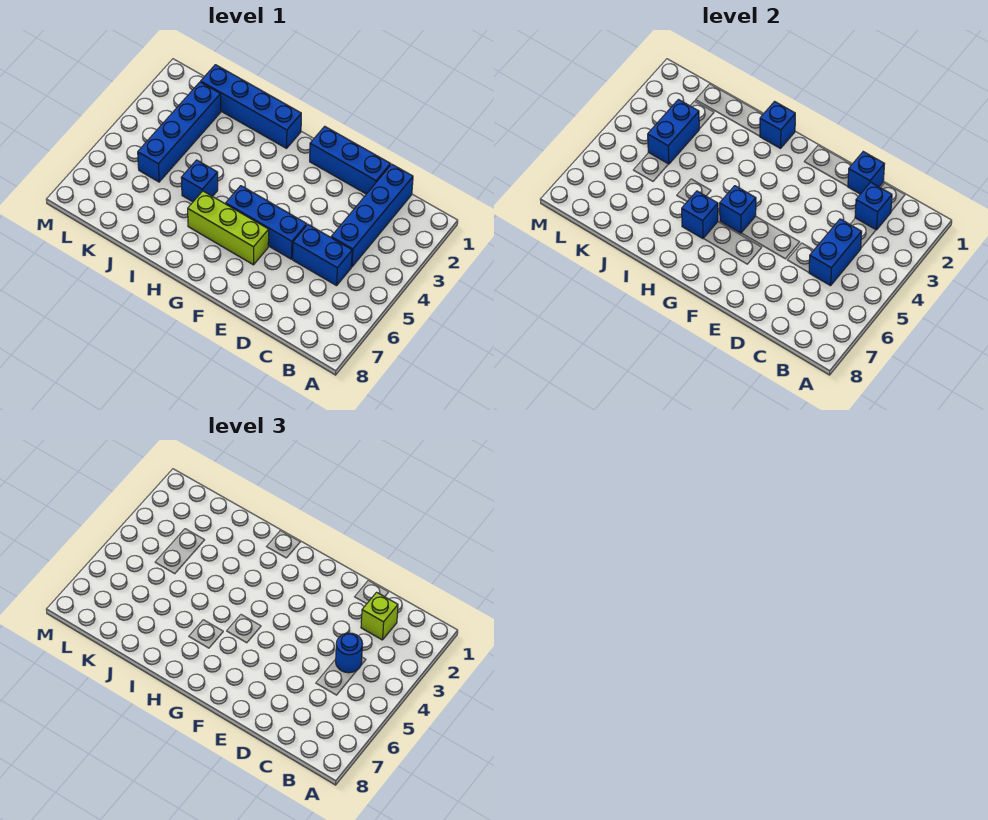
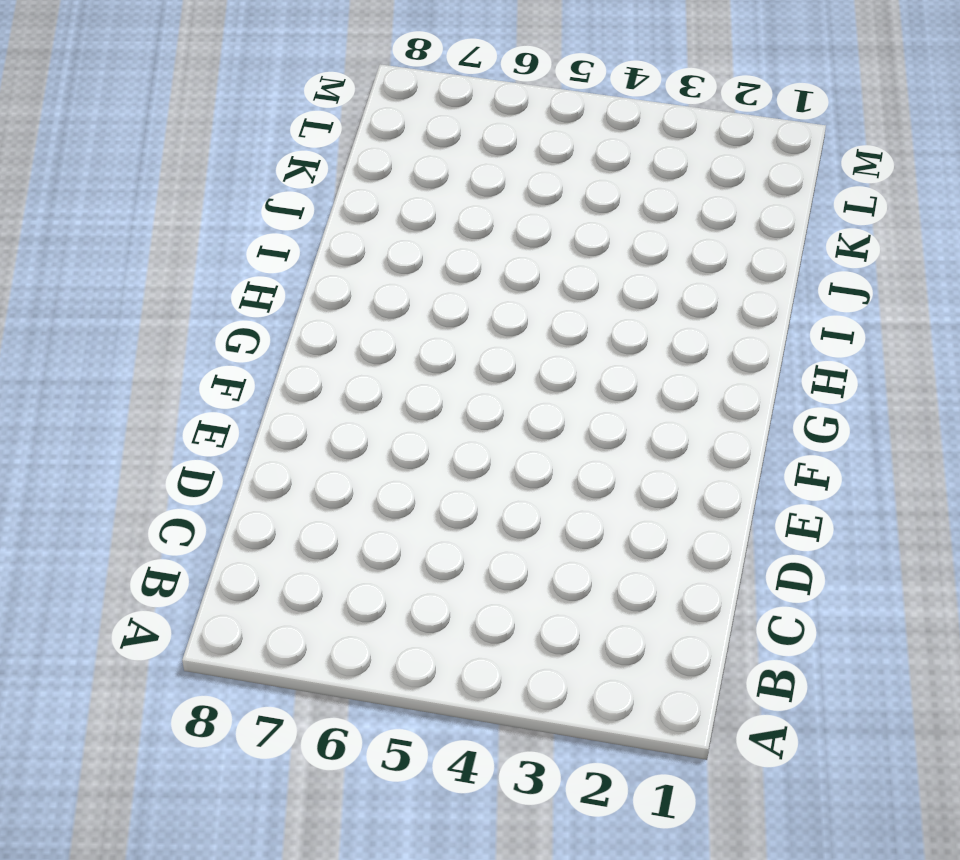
none -> blue 1x4 brick [331,164,413,267]
none -> blue 1x2 brick [293,225,352,286]
none -> blue 1x3 brick [310,126,390,194]

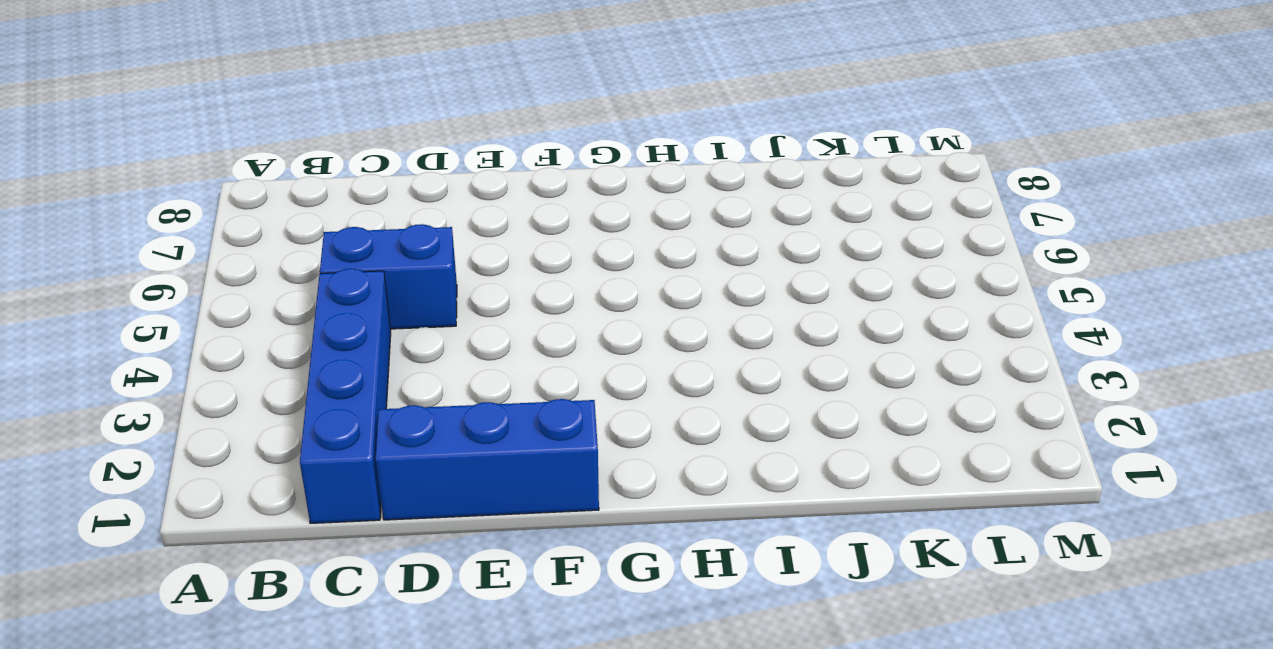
none -> blue 1x3 brick [226,186,307,259]
none -> lime 1x3 brick [188,191,269,265]
none -> blue 1x4 brick [201,65,301,148]

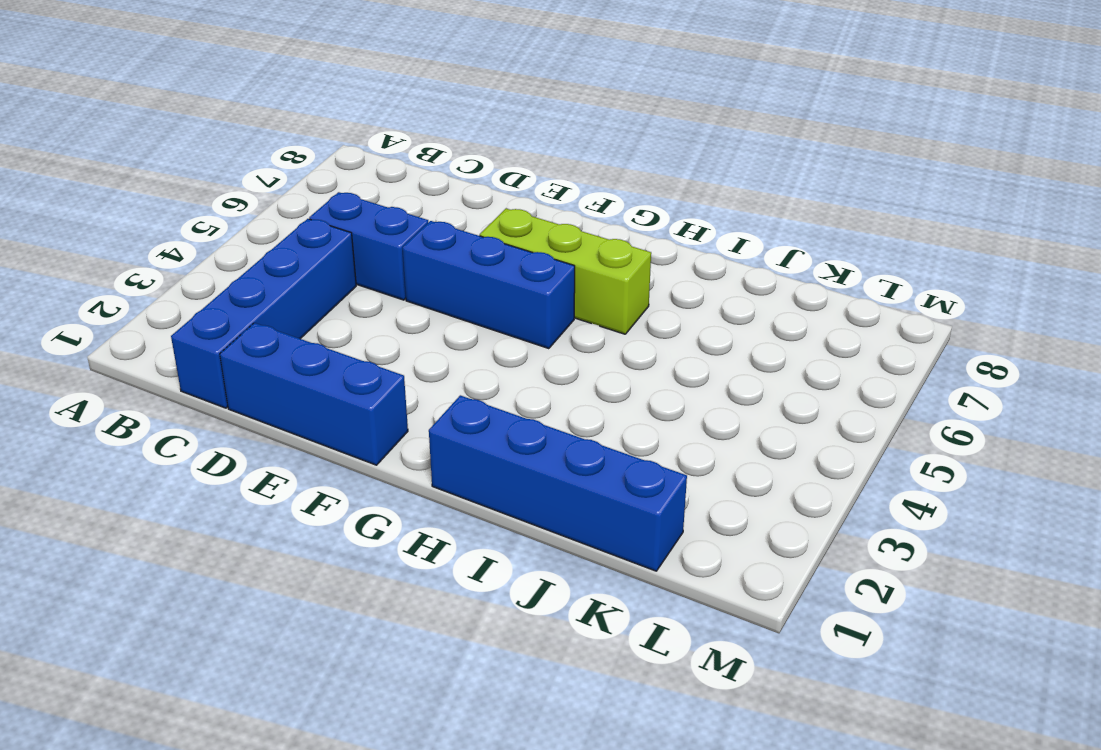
none -> blue 1x1 brick [181,160,218,202]
none -> blue 1x4 brick [138,82,221,182]
none -> blue 1x1 brick [855,182,892,230]

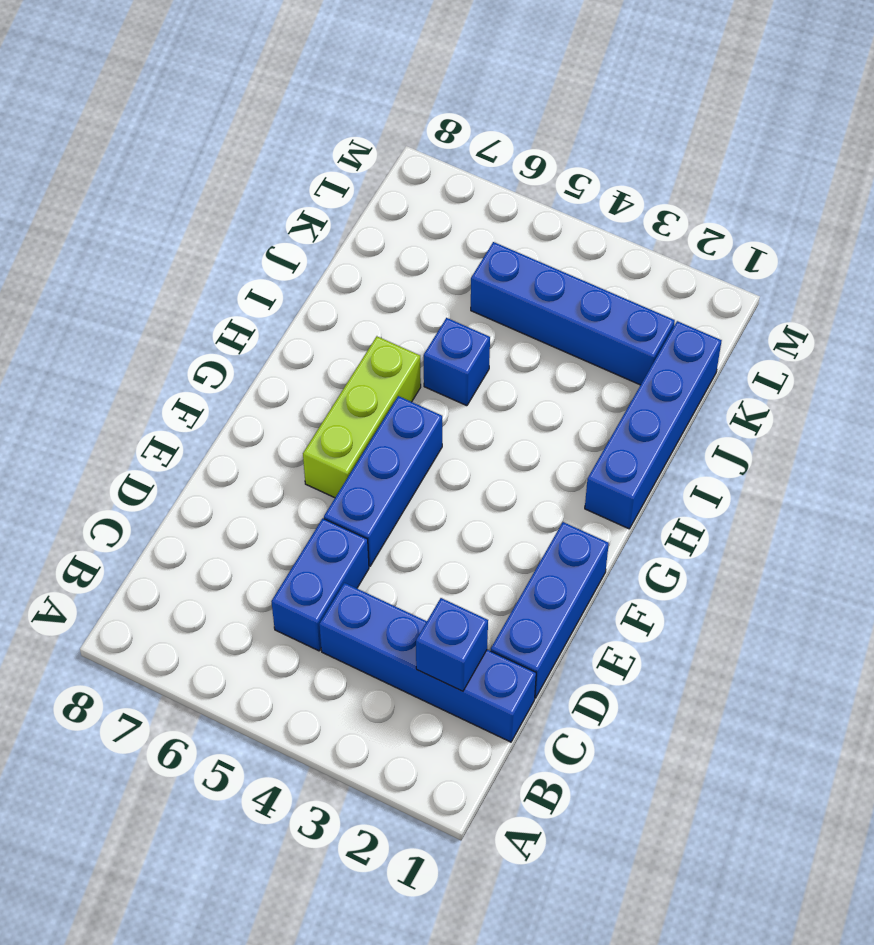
none -> blue 1x2 brick [809,219,862,286]
none -> blue 1x1 brick [848,152,884,194]
none -> blue 1x1 brick [720,186,756,233]

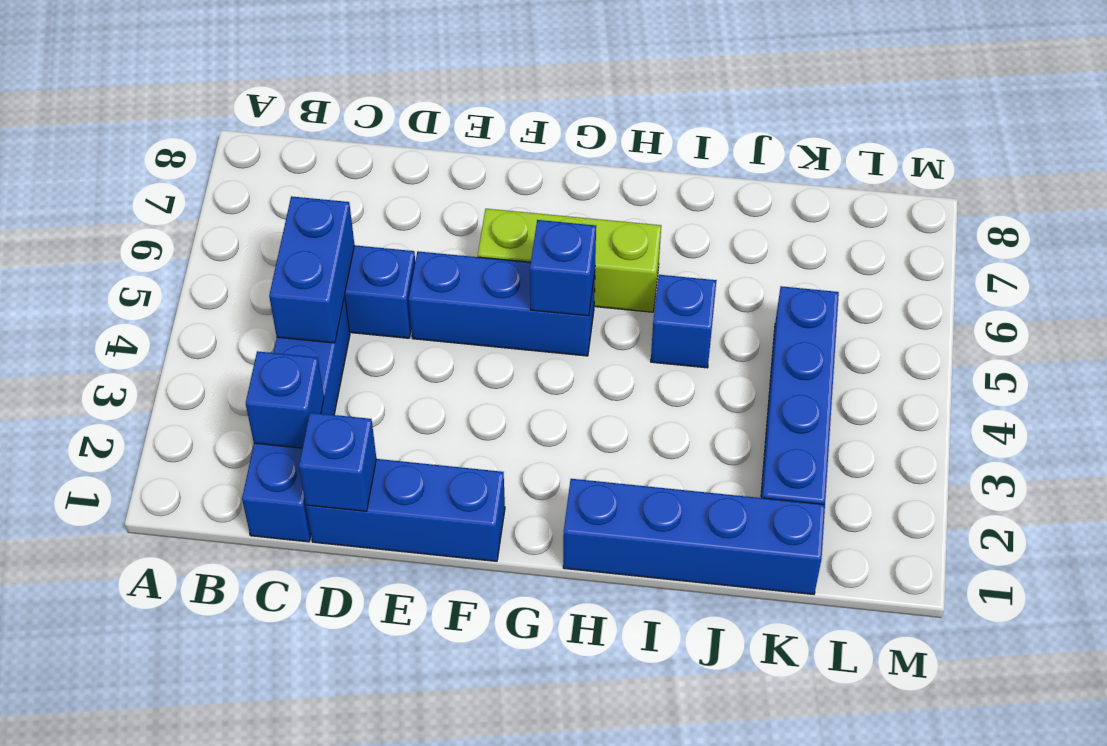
none -> blue 1x1 brick [760,102,795,148]
none -> blue 1x1 brick [682,191,718,239]
none -> blue 1x2 brick [648,100,699,164]

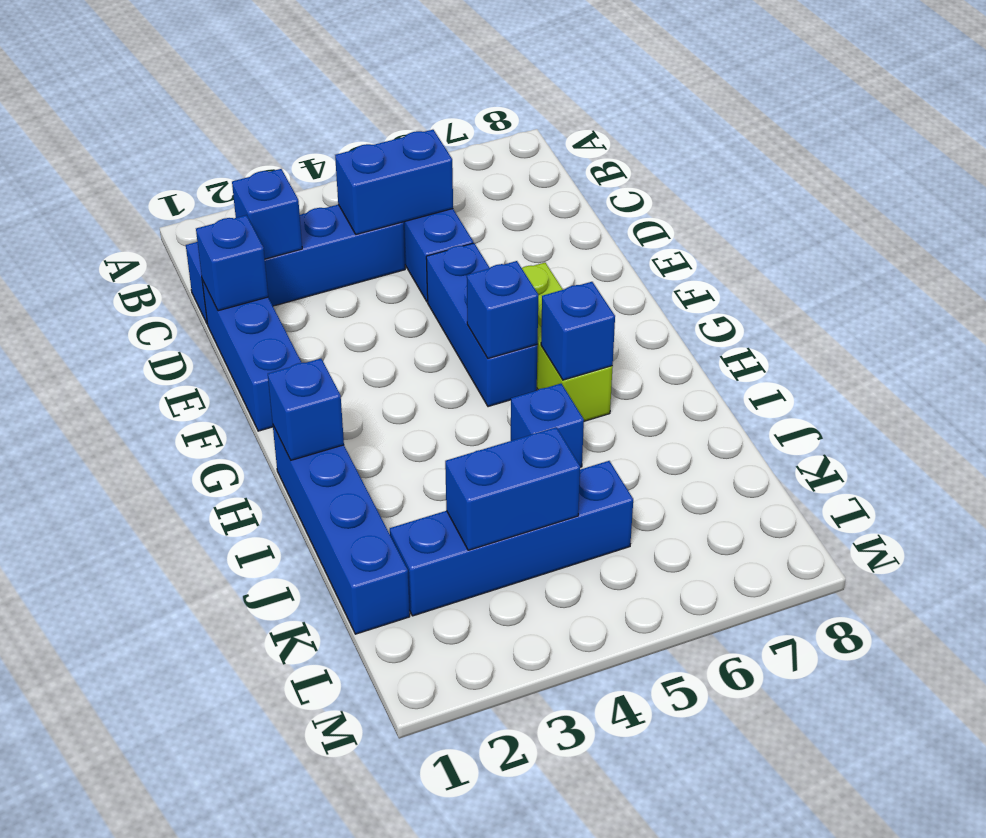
none -> lime 1x1 brick [361,592,398,640]
none -> blue 1x1 round brick [336,633,362,673]

